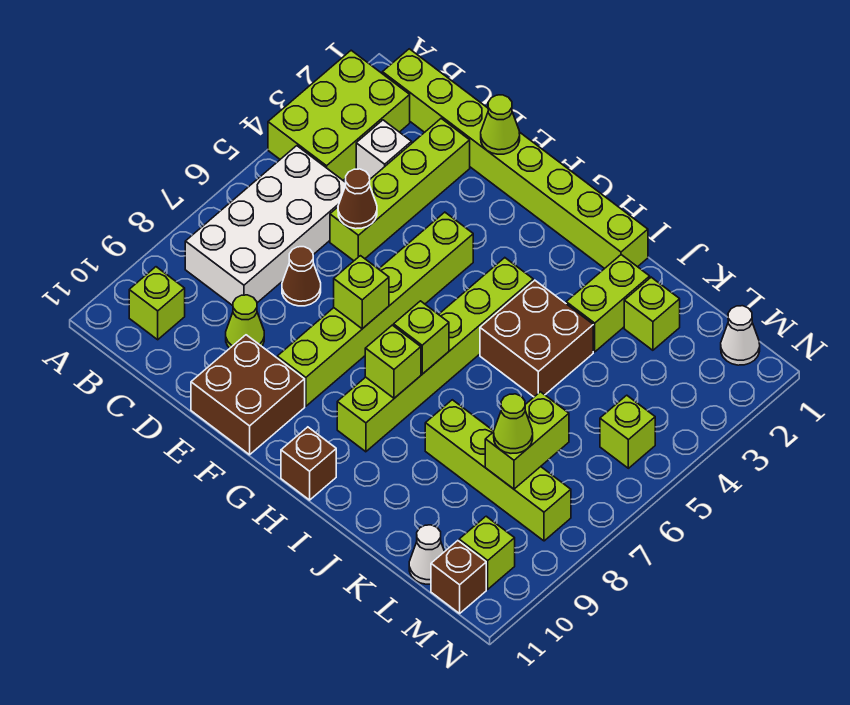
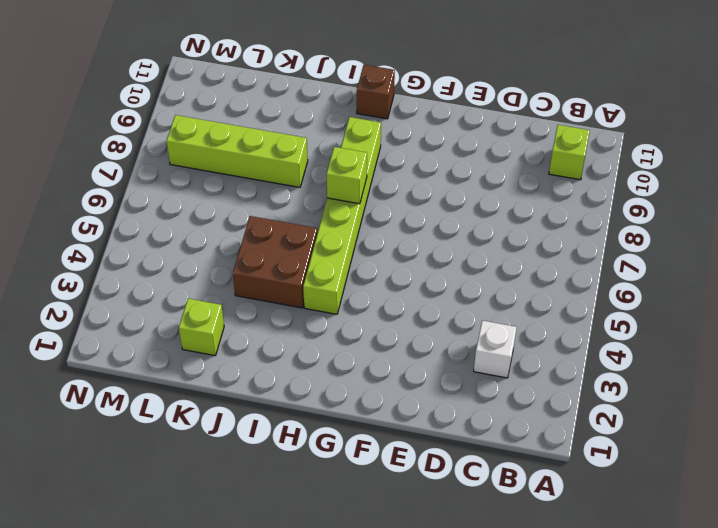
none -> lime 2x3 brick [268,50,410,180]
none -> lime 1x8 brick [382,49,648,269]
none -> white 2x4 brick [185,146,346,306]

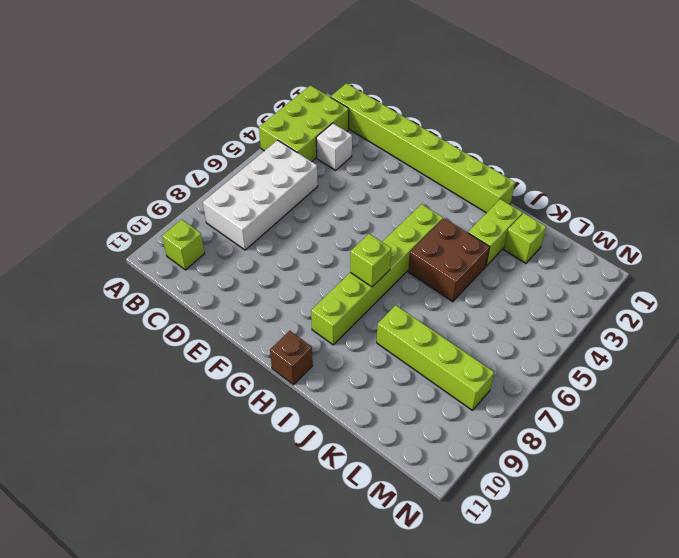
none -> lime 1x4 brick [330,119,470,261]
none -> brown 1x1 cone [282,247,321,306]
none -> lime 1x1 cone [226,295,264,348]

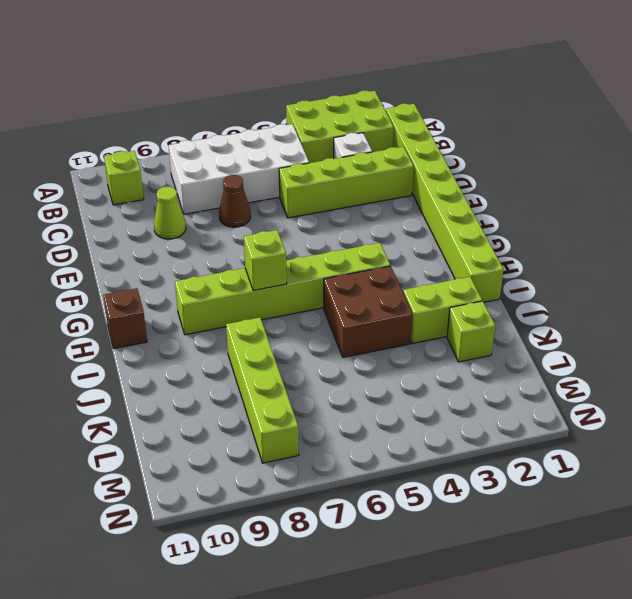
none -> brown 2x2 brick [191,335,305,455]
none -> lime 1x6 brick [277,212,473,406]
none -> white 1x1 cone [409,525,445,584]

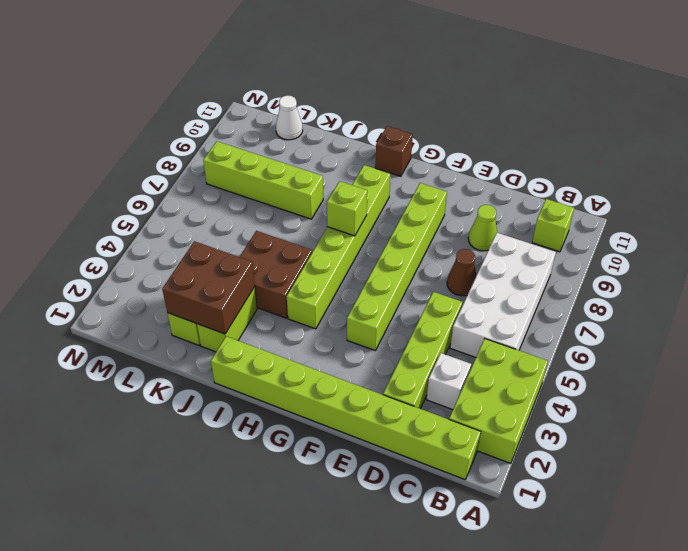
brown 2x2 brick [162,241,255,334] -> brown 2x2 brick moved to [191,335,305,455]
none -> white 1x1 cone [721,306,760,365]
none -> lime 1x1 brick [600,395,655,468]
none -> lime 1x1 brick [459,516,515,589]

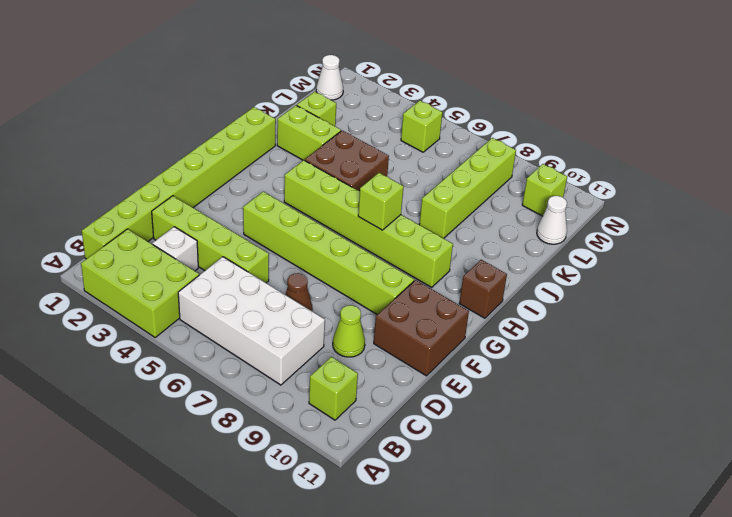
none -> brown 1x1 brick [431,541,486,613]
none -> brown 1x1 cone [338,169,377,229]
none -> lime 1x1 cone [481,95,520,154]

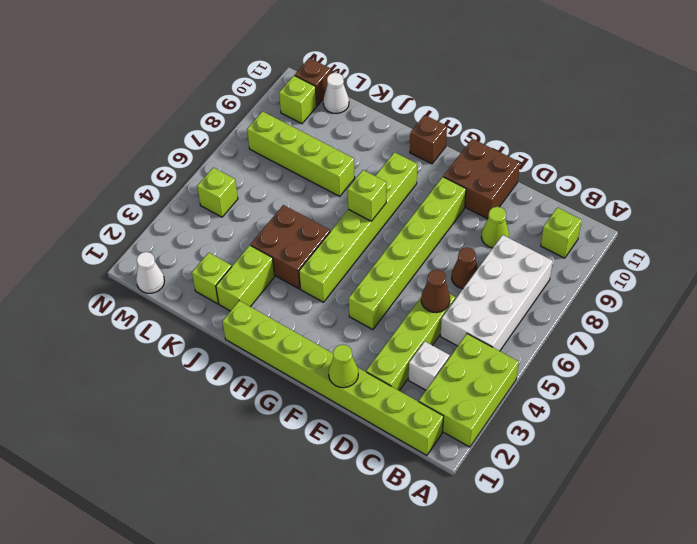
none -> lime 1x1 brick [334,256,389,329]
none -> lime 1x1 brick [365,325,421,398]
none -> lime 1x2 brick [485,392,569,489]

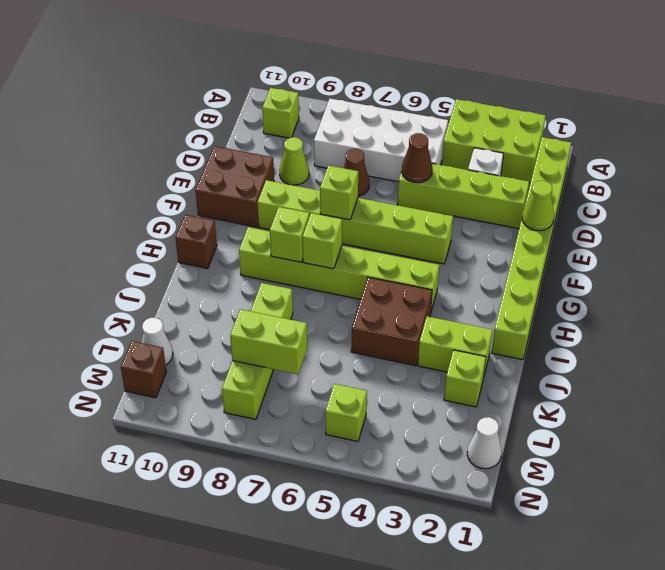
none -> lime 1x1 brick [459,516,515,589]
none -> lime 1x1 cone [494,394,533,453]

